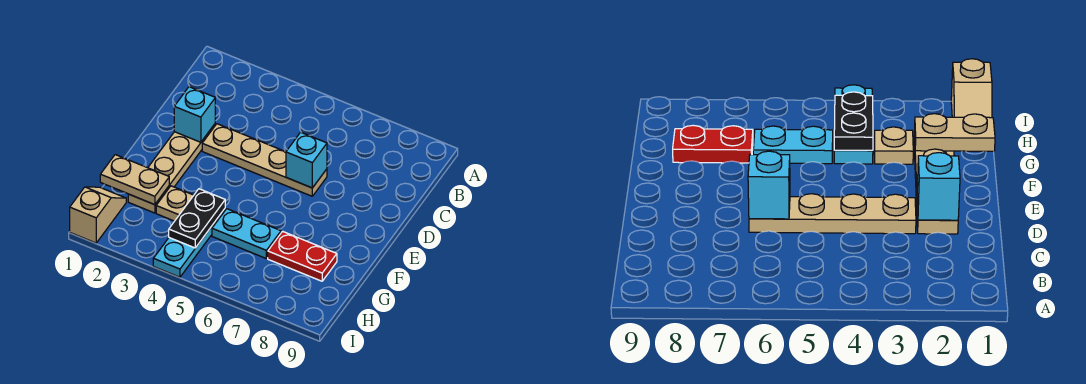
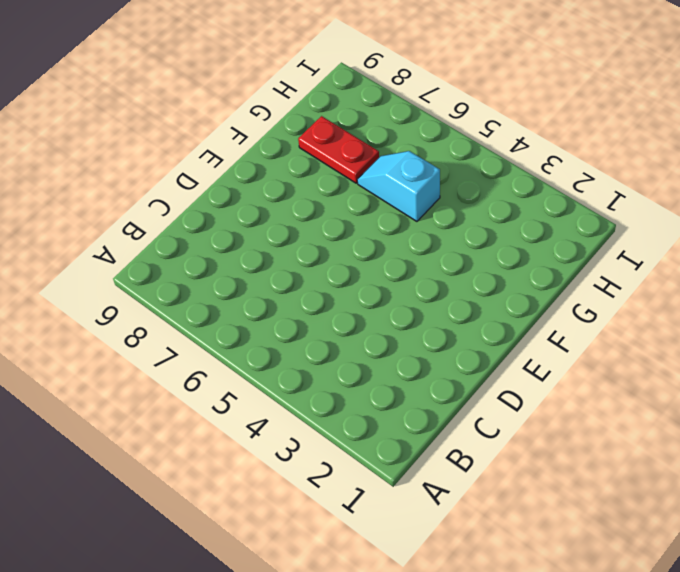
cyan 1x2 slope [357,151,440,221] -> cyan 1x2 plate [212,209,281,258]
none -> tan 1x4 plate [128,124,215,213]
none -> tan 1x4 plate [202,124,327,196]

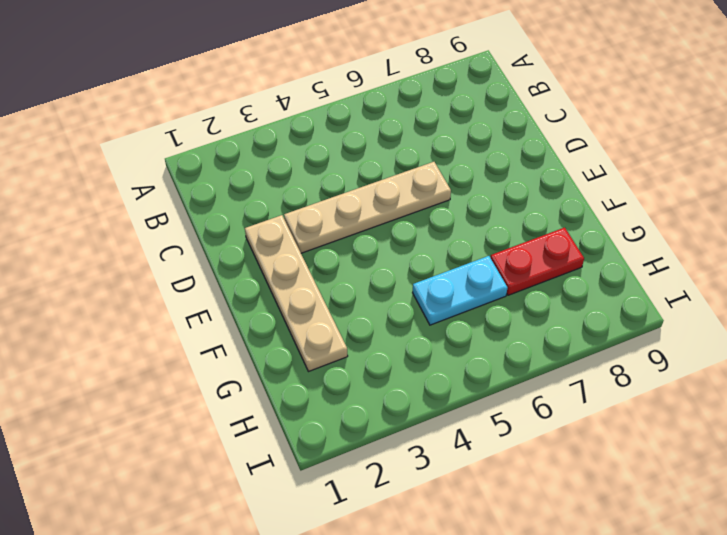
none -> tan 1x1 plate [156,186,194,221]
none -> cyan 1x3 plate [153,209,225,277]

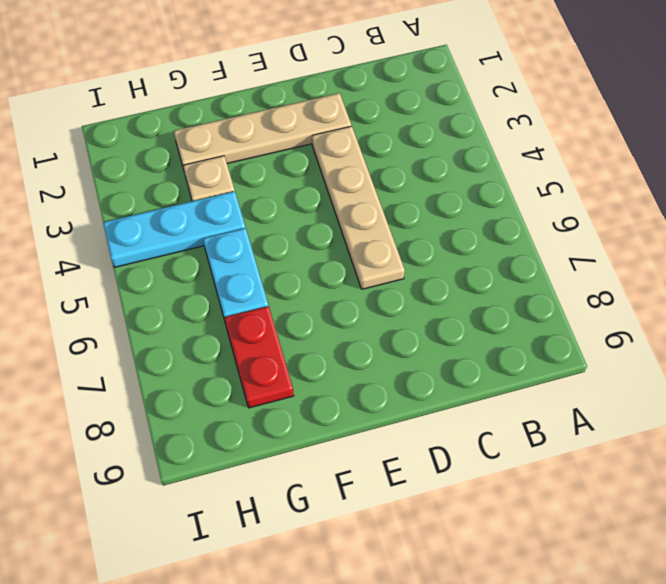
none -> tan 1x2 slope [70,187,126,243]
none -> cyan 1x1 brick [174,87,215,142]

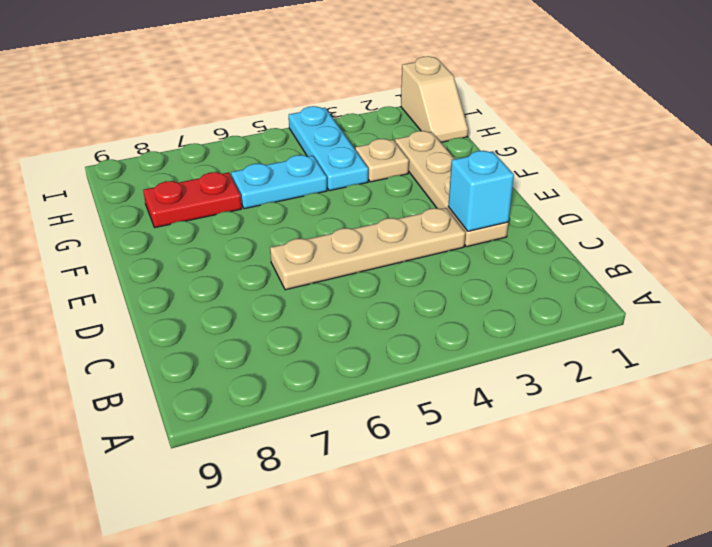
none -> cyan 1x1 brick [286,132,327,188]
none -> tan 1x2 plate [100,155,169,205]

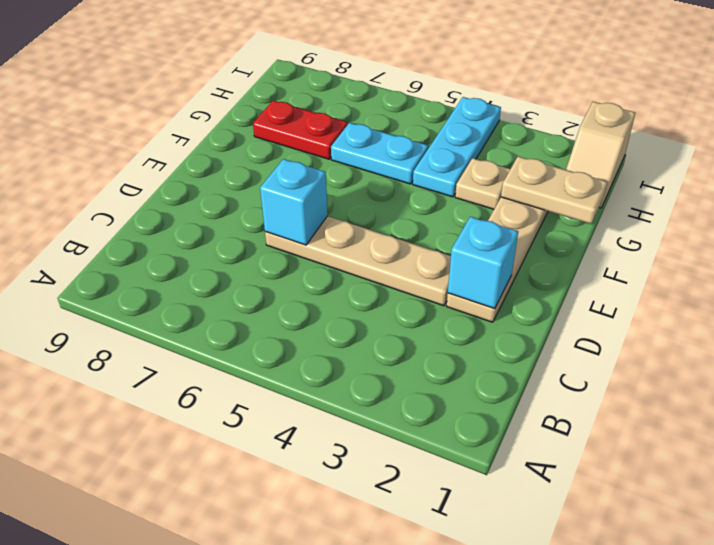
none -> black 1x2 plate [169,189,225,248]

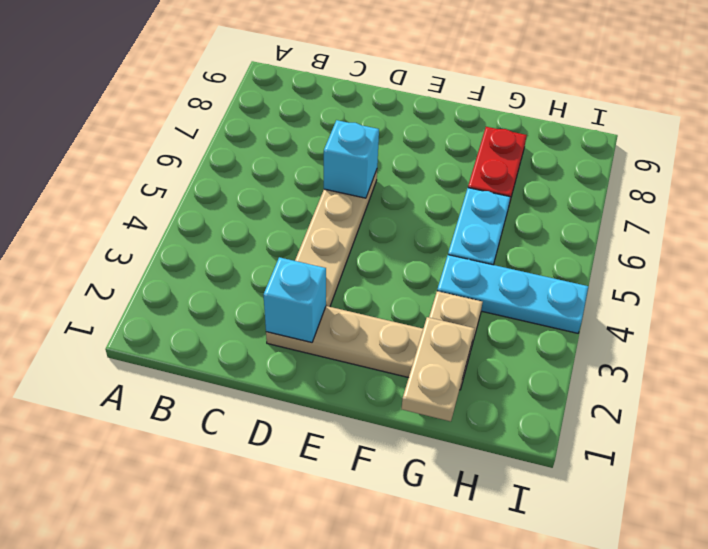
none -> tan 1x2 slope [70,187,126,243]
none -> black 1x2 plate [169,189,225,248]

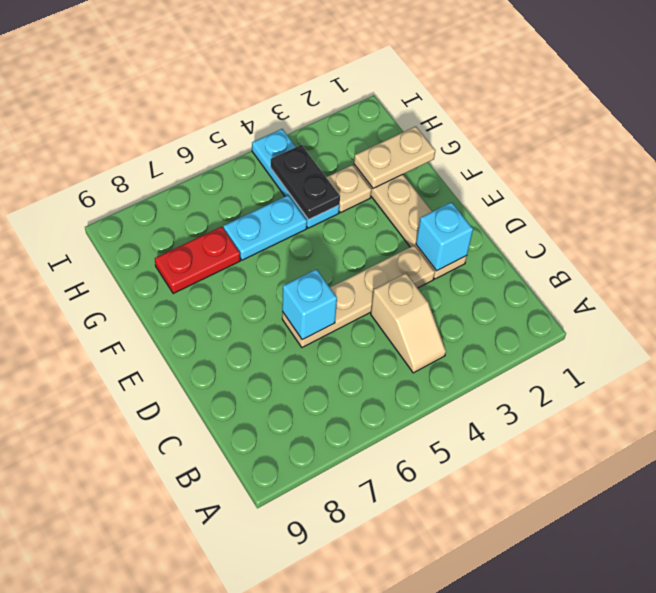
tan 1x2 slope [371,273,446,373] -> tan 1x2 slope moved to [70,187,126,243]

